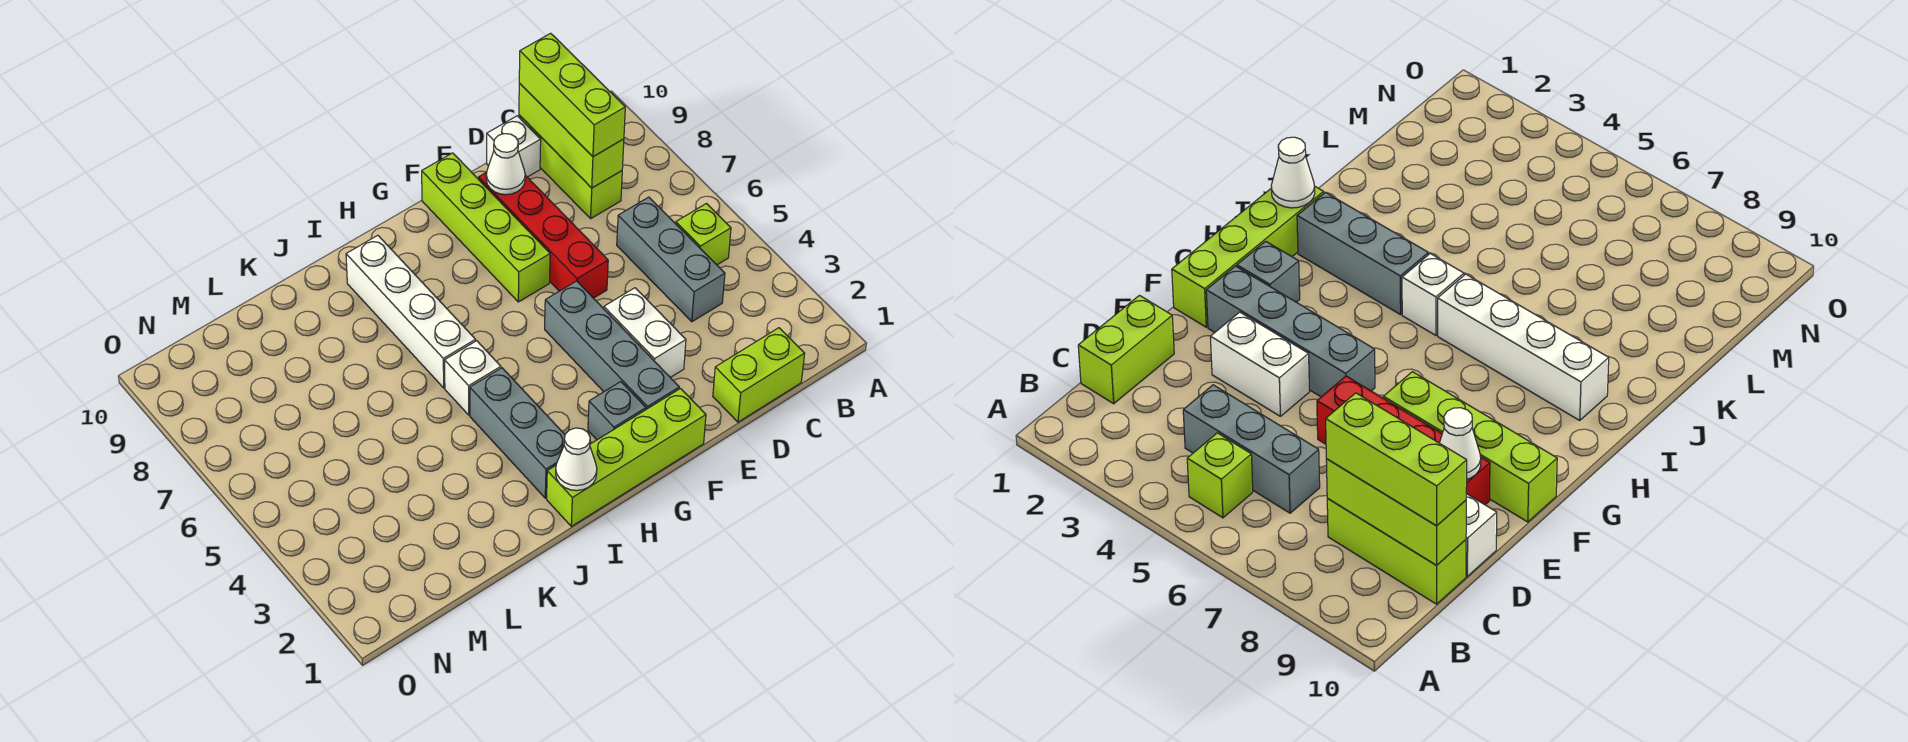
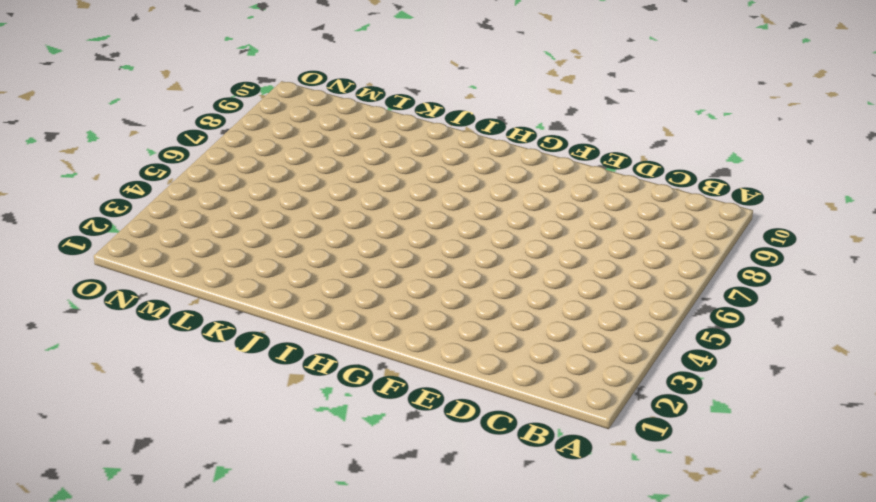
none -> lime 1x1 brick [676,204,731,265]
none -> lime 1x2 brick [713,328,805,422]
none -> grey 1x3 brick [617,197,725,322]

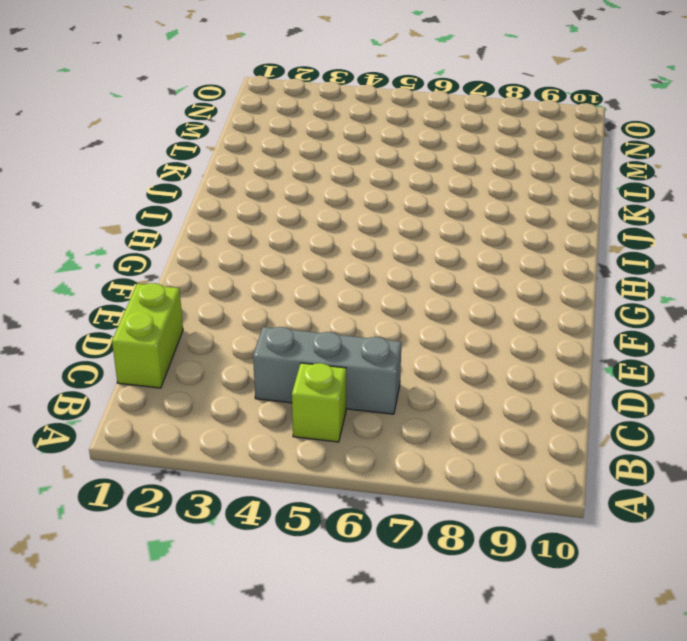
none -> lime 1x3 brick [519,115,622,218]
none -> white 1x1 brick [487,116,541,177]
none -> white 1x2 brick [604,288,686,378]

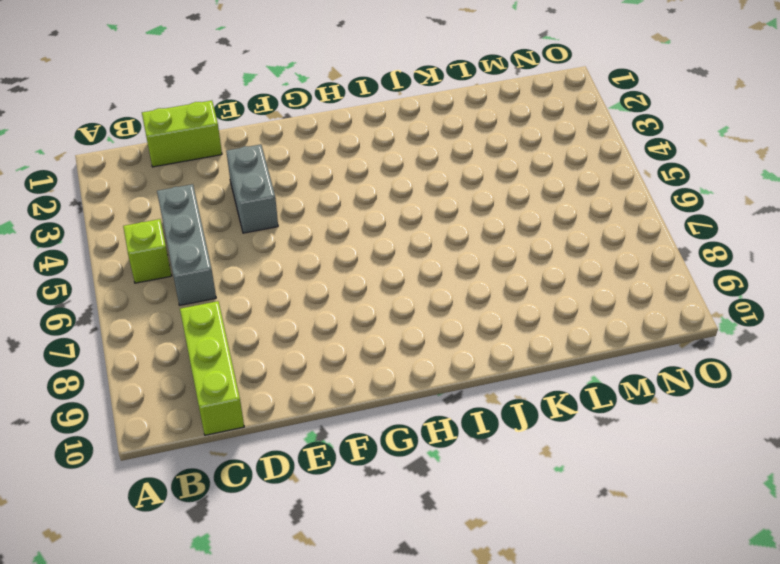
grey 1x2 brick [226,144,278,233] -> white 1x2 brick [604,288,686,378]
none -> white 1x1 brick [487,116,541,177]
none -> red 1x4 brick [479,172,608,298]
none -> lime 1x4 brick [547,389,706,526]

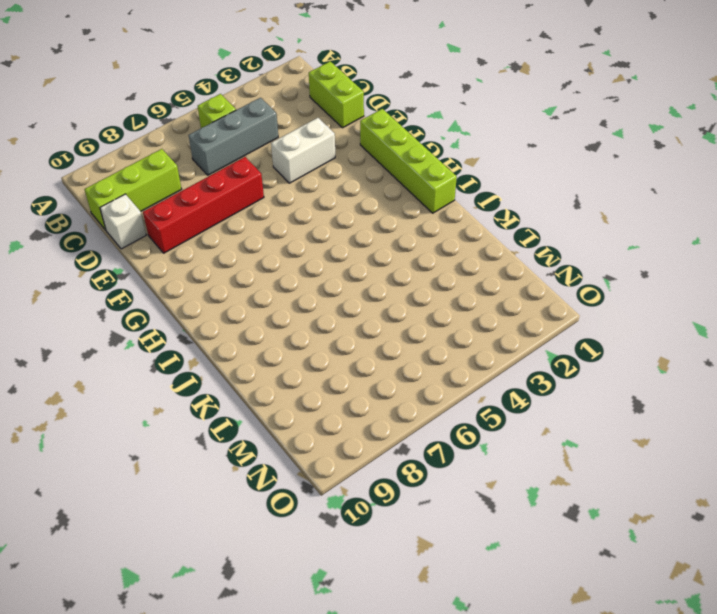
none -> grey 1x4 brick [545,281,679,409]
none -> lime 1x4 brick [422,153,550,302]
none -> grey 1x1 brick [588,382,646,440]

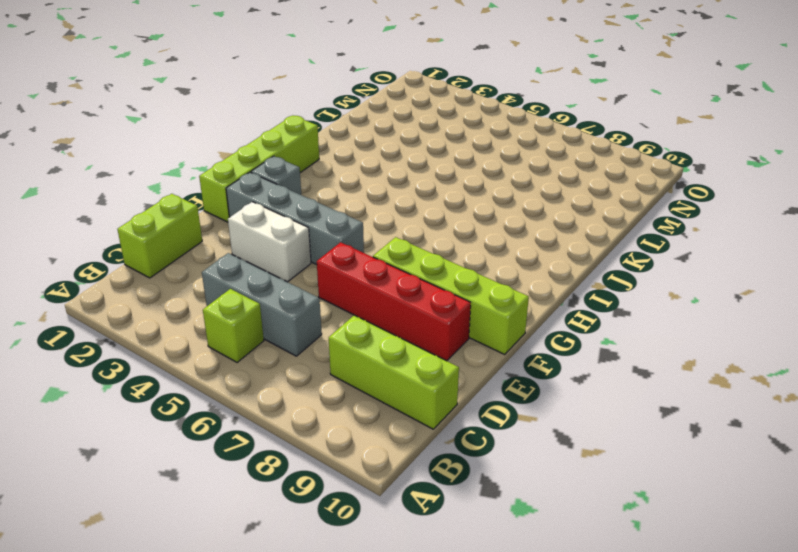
none -> white 1x1 brick [487,116,541,177]
none -> grey 1x3 brick [470,368,565,498]
none -> white 1x1 brick [445,341,501,415]

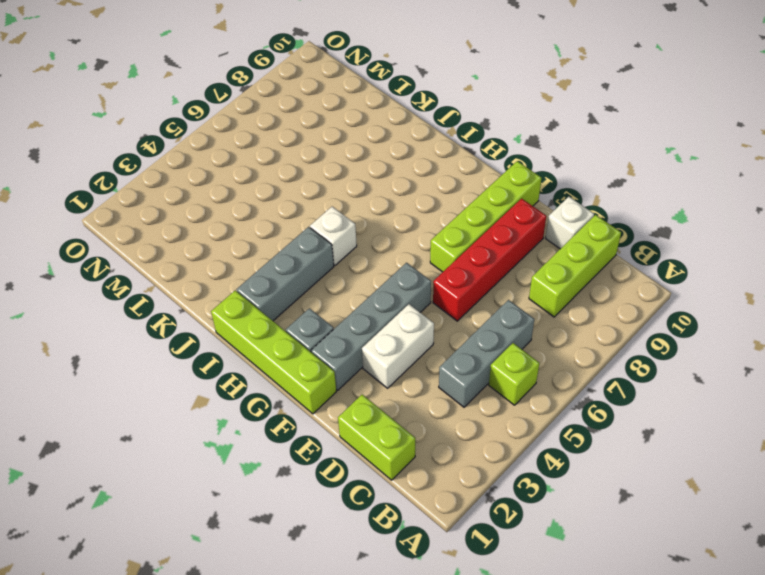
none -> white 1x4 brick [346,235,476,388]
none -> lime 1x3 brick [519,83,624,188]
none -> white 1x1 cone [486,134,525,195]

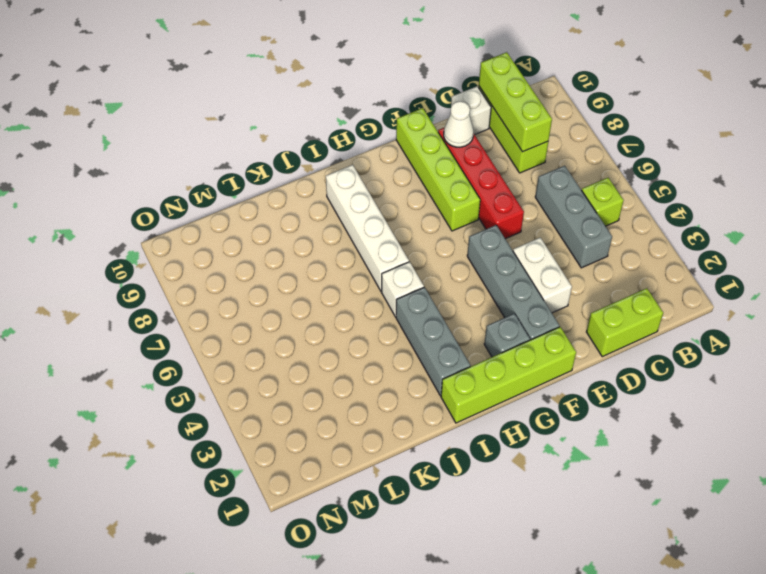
none -> white 1x1 cone [556,428,597,491]
none -> lime 1x3 brick [519,33,625,157]

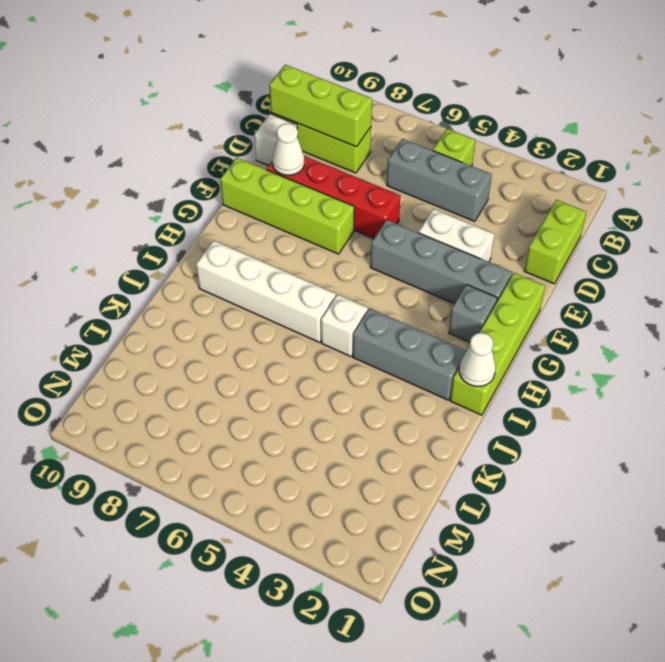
none -> lime 1x3 brick [519,33,625,157]

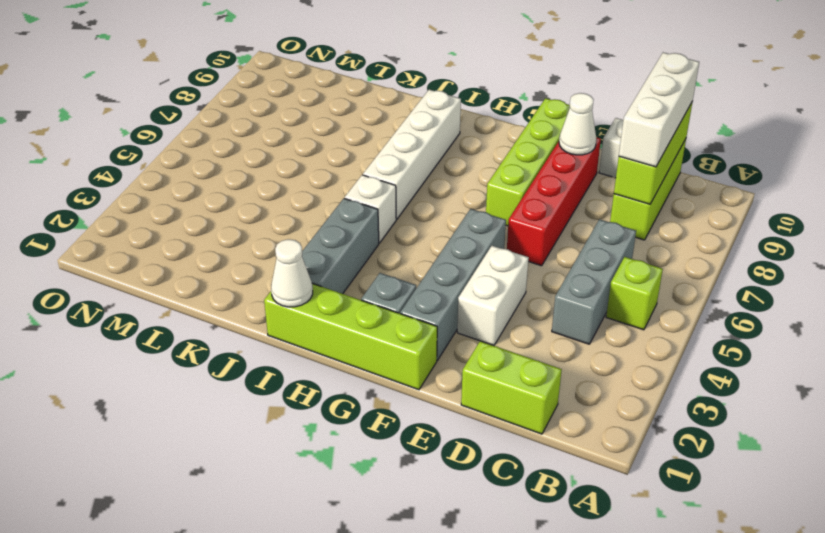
white 1x3 brick [619,52,699,167] -> lime 1x3 brick [519,33,625,157]

